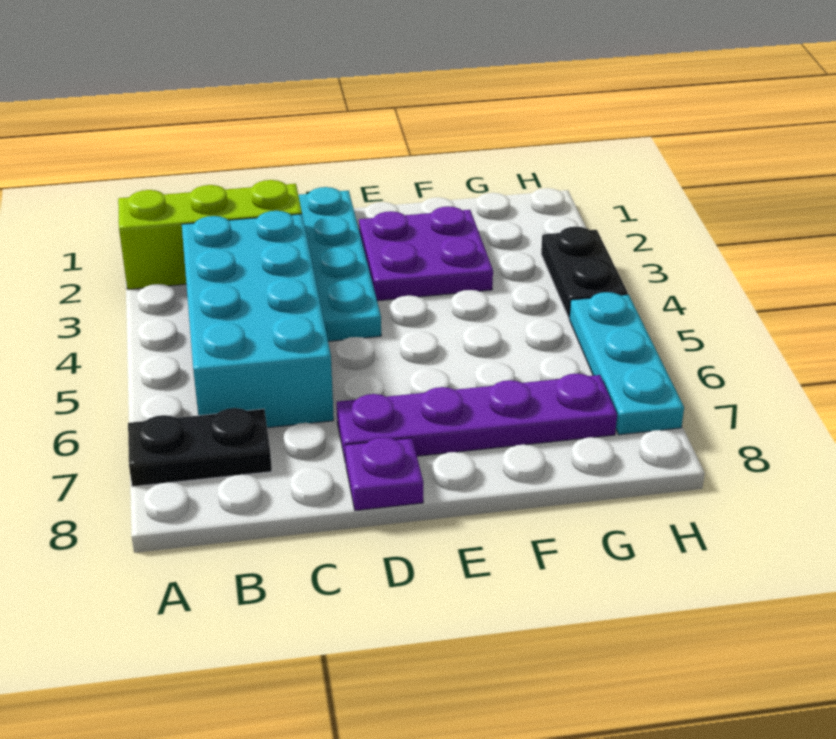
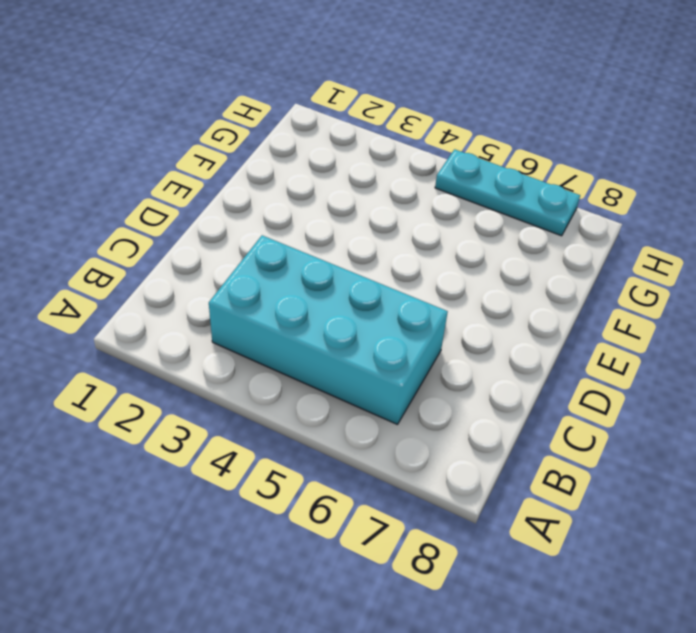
none -> lime 1x3 brick [118,180,302,289]
none -> black 1x2 plate [128,408,272,487]

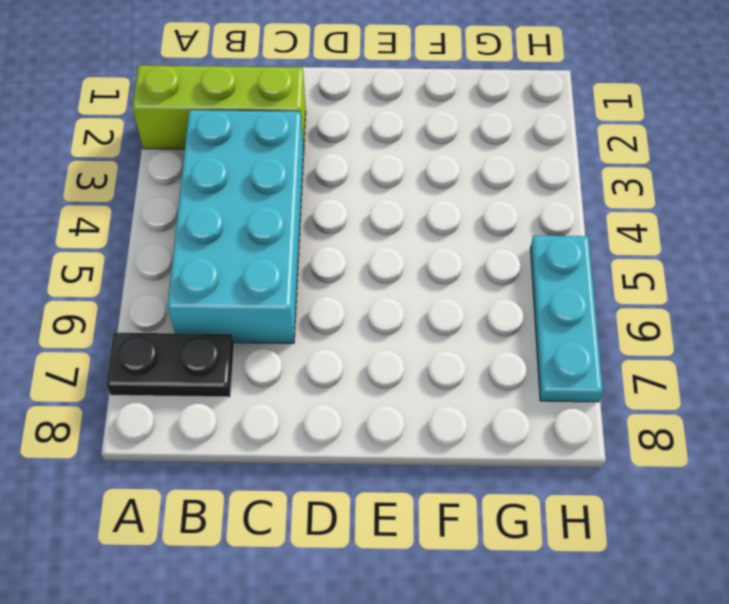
none -> cyan 1x4 plate [299,187,381,341]
none -> purple 1x4 plate [337,374,617,464]

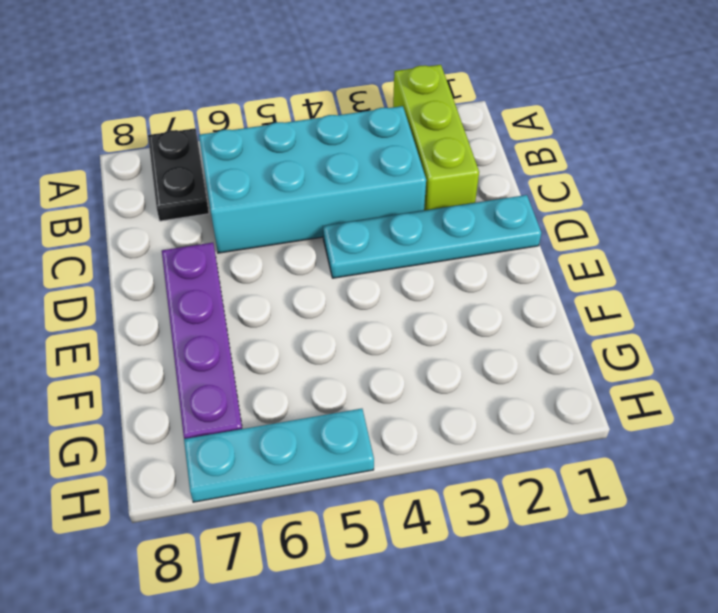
none -> purple 1x1 plate [345,437,423,511]
none -> purple 2x2 plate [359,206,493,301]

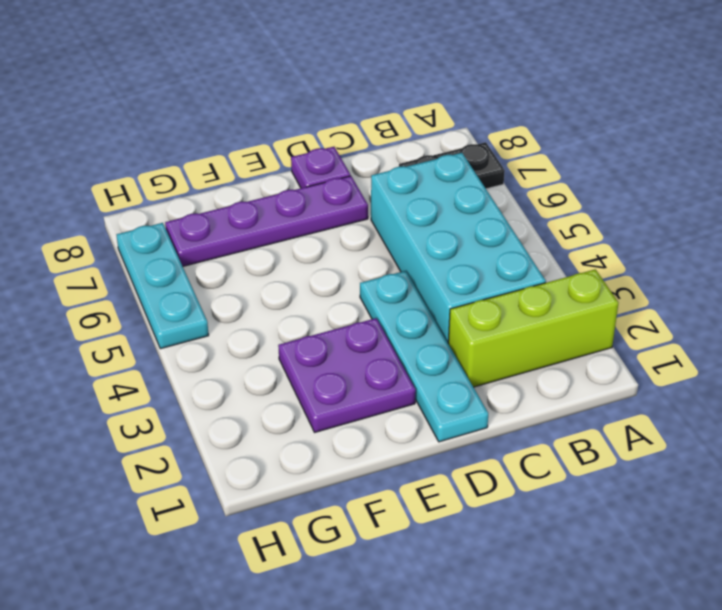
none -> black 1x2 plate [541,227,628,318]

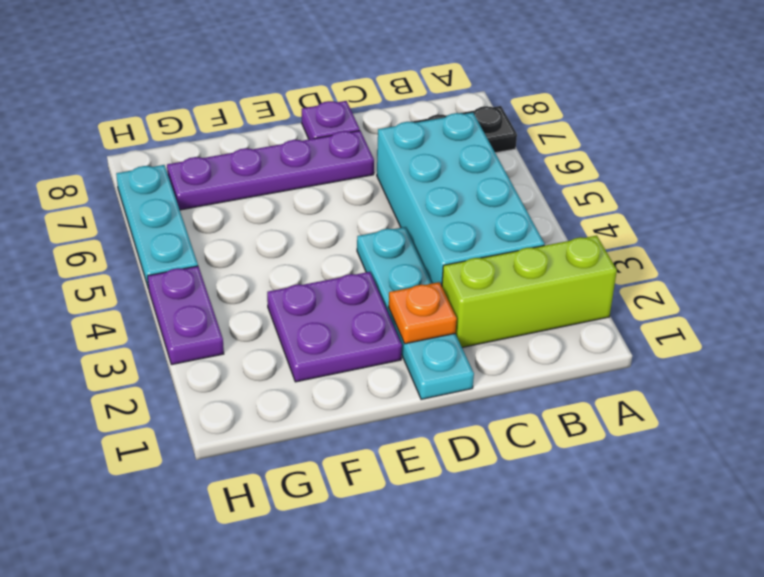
orange 1x1 plate [389,282,457,344] -> none
purple 1x2 plate [148,266,224,365] -> black 1x2 plate [541,227,628,318]

